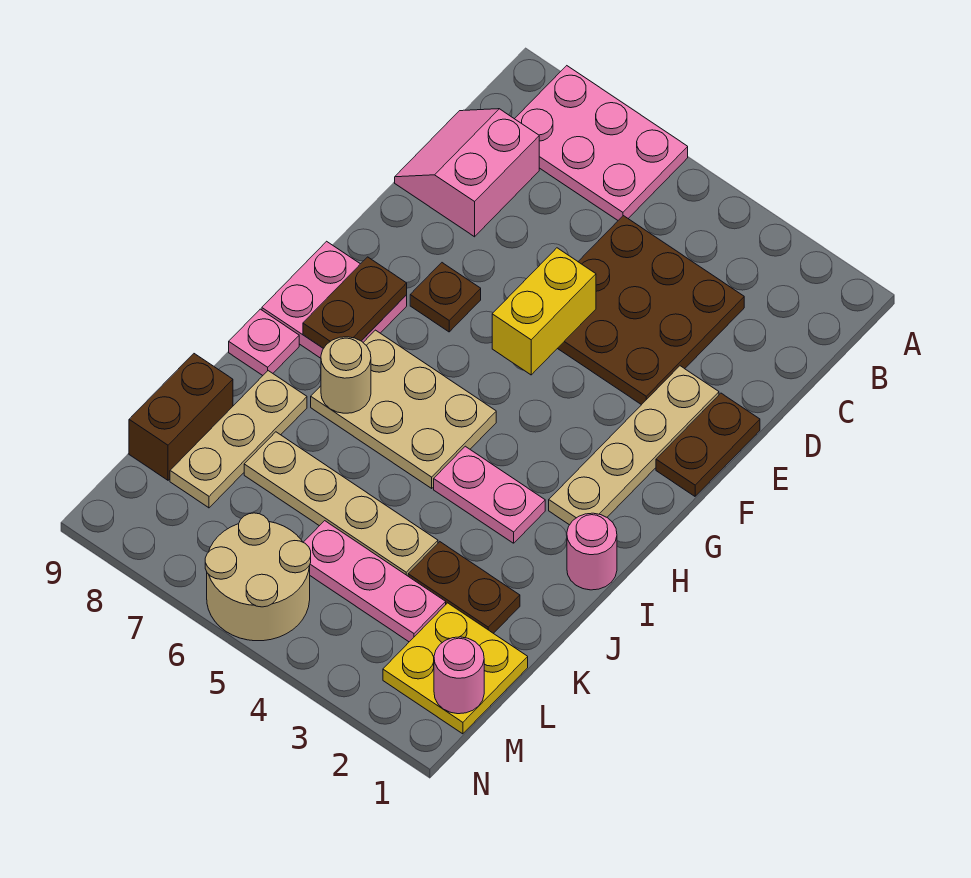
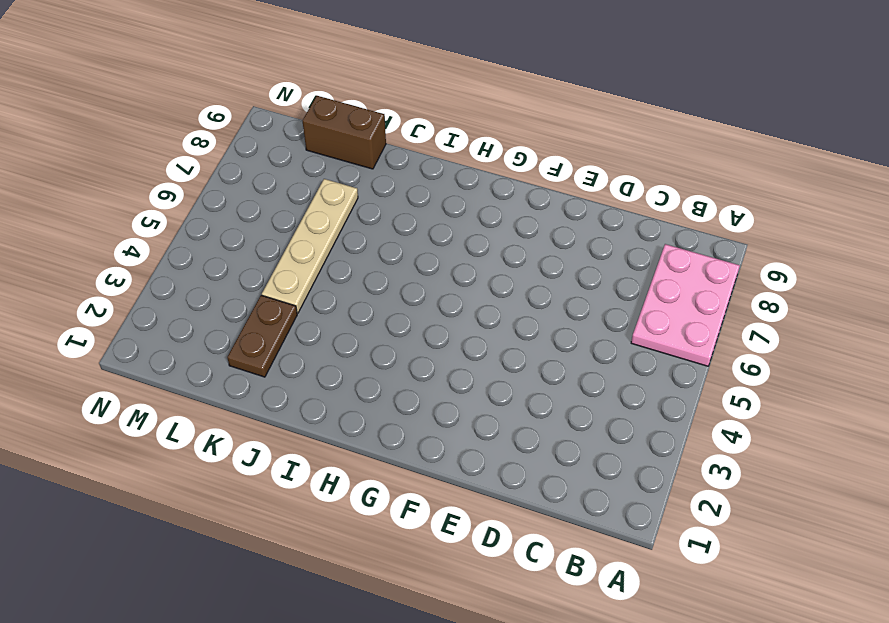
none -> brown 3x3 plate [557,216,744,405]
none -> pink 2x2 slope [395,109,539,237]
none -> brown 1x2 plate [656,393,760,496]

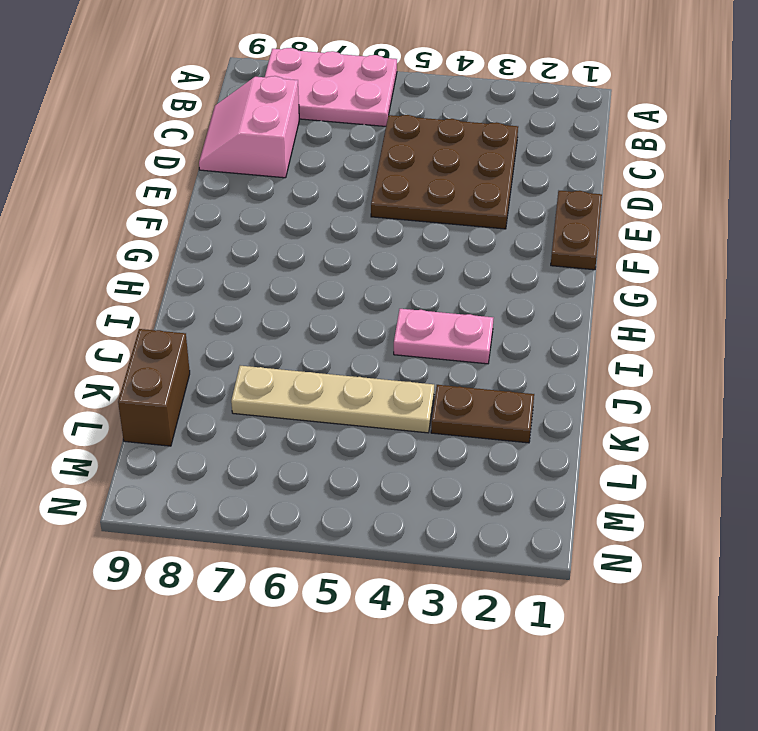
none -> tan 1x4 plate [549,366,719,525]
none -> brown 1x1 plate [410,263,481,332]
none -> pink 2x2 plate [262,241,407,358]

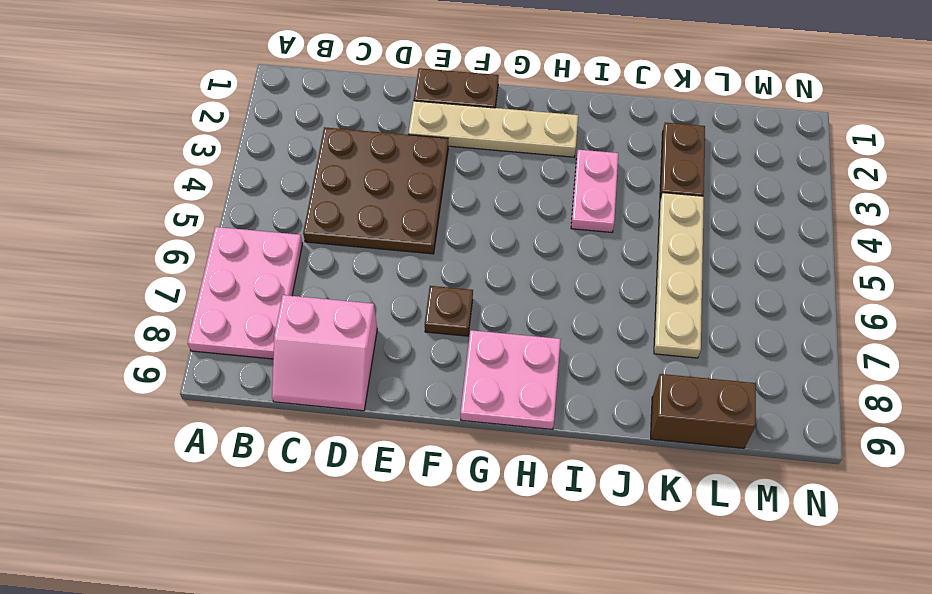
none -> tan 2x3 plate [311,330,496,488]
none -> pink 1x1 round brick [567,513,617,590]
none -> pink 1x1 plate [229,309,299,375]

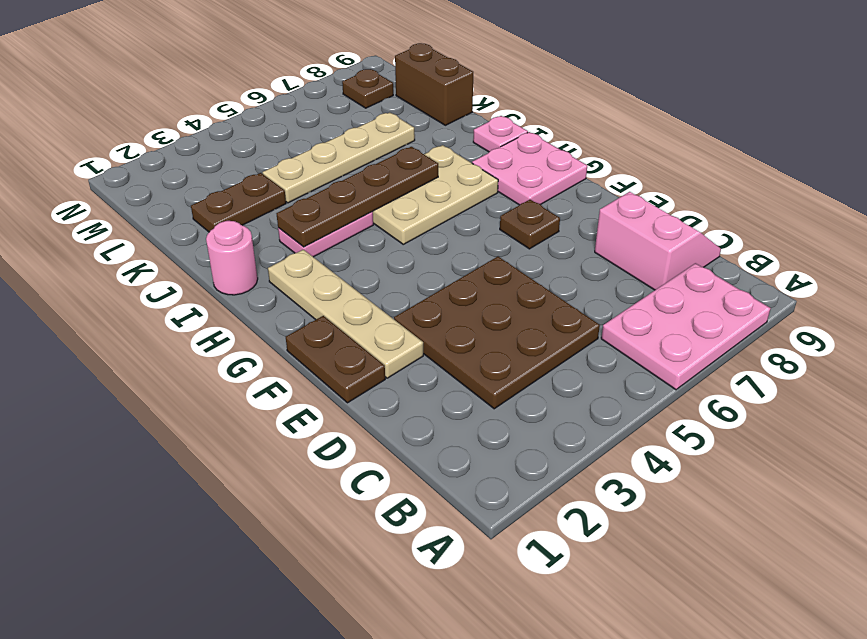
brown 1x4 plate [277,147,438,247] -> none
brown 1x1 plate [342,69,393,108] -> none
none -> tan 1x3 plate [170,371,307,508]
none -> yellow 2x2 plate [383,603,528,734]
none -> pink 1x3 plate [303,521,446,642]

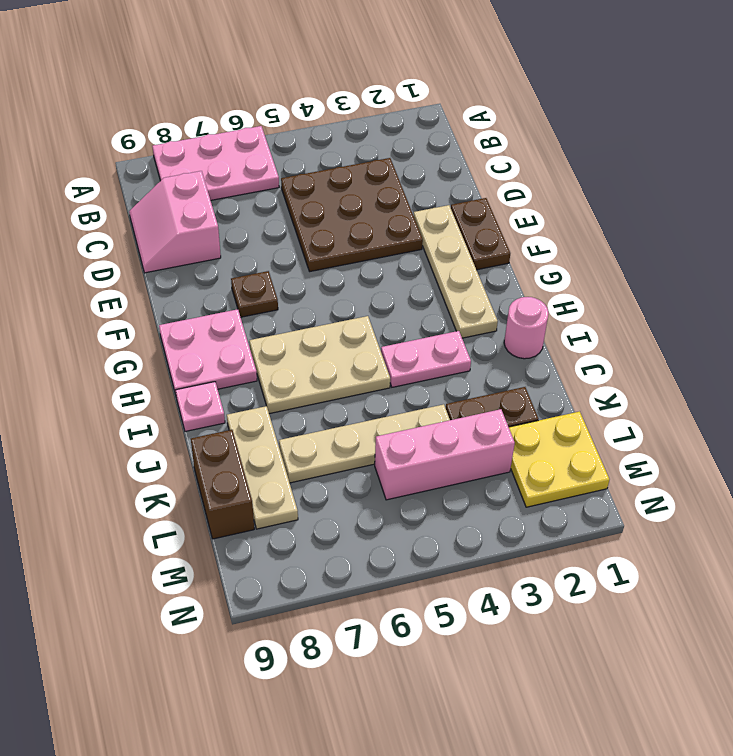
pink 1x3 brick [375,409,515,500] -> pink 1x3 plate [303,521,446,642]
none -> tan 2x2 round brick [205,513,311,641]
none -> yellow 1x2 brick [492,248,596,375]
none -> brown 1x2 plate [303,257,407,348]

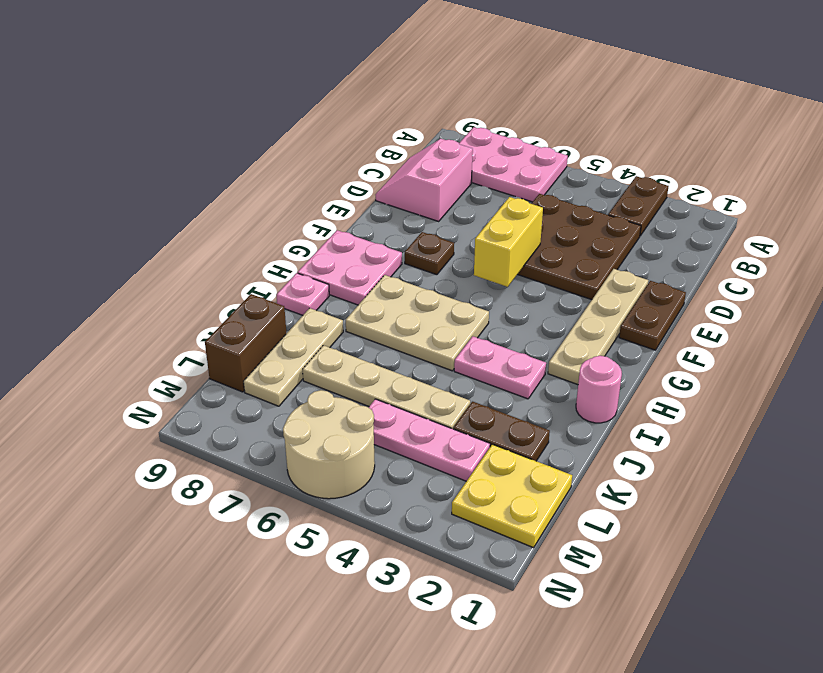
brown 1x2 plate [608,176,668,236] -> brown 1x2 plate moved to [303,257,407,348]
none -> tan 1x1 round brick [321,337,371,413]
none -> pink 1x1 round brick [434,637,484,714]

